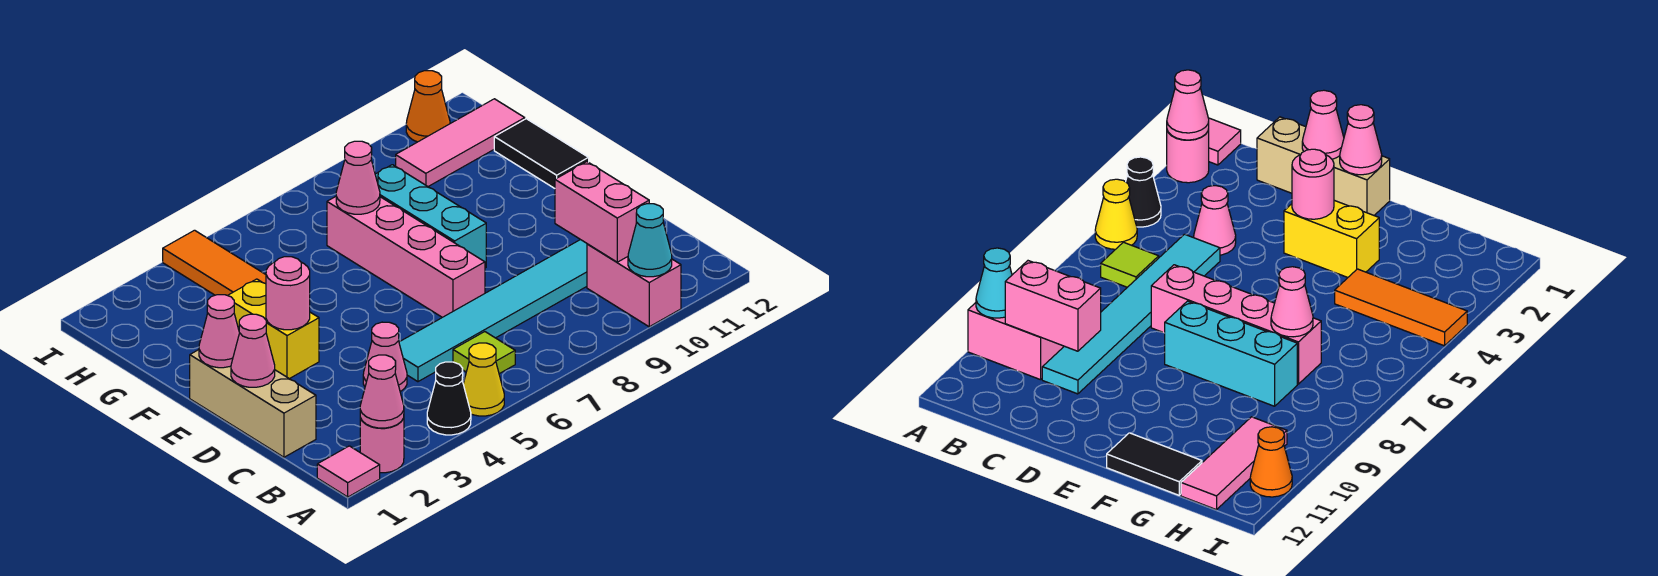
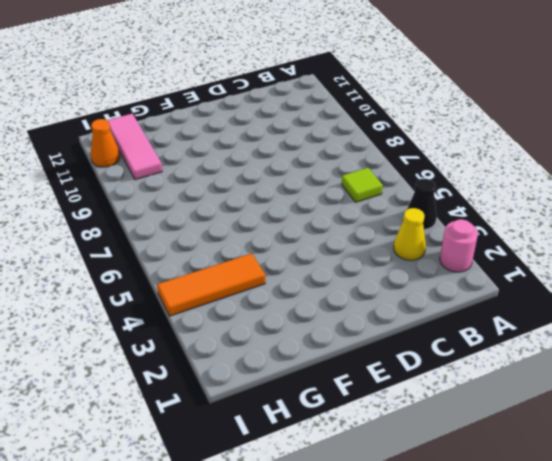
yellow 1x1 cone [394,208,426,260] -> yellow 1x1 cone moved to [463,343,504,416]
none -> pink 1x1 tile [317,446,380,497]
none -> pink 1x2 brick [587,244,681,327]
none -> tan 1x3 brick [190,350,316,457]

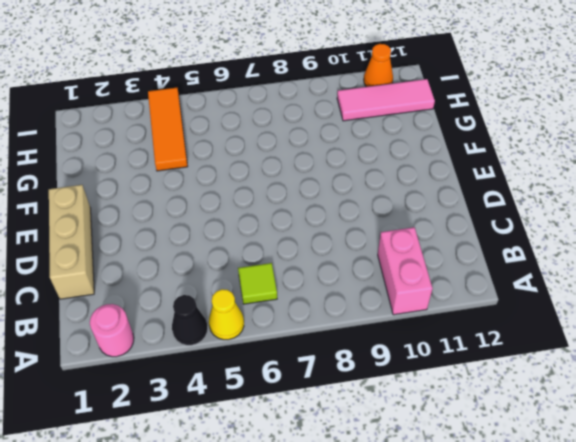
none -> pink 1x1 tile [317,446,380,497]
none -> pink 1x1 cone [363,322,407,392]
none -> cyan 1x6 tile [399,240,587,382]

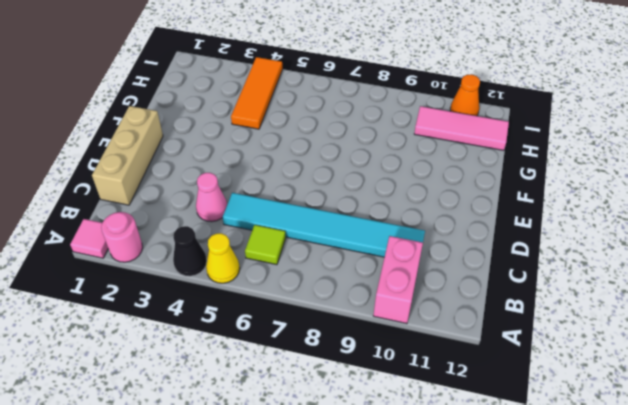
none -> pink 1x4 brick [327,197,485,317]
none -> yellow 1x2 brick [228,279,319,379]
none -> cyan 1x3 brick [375,165,486,268]

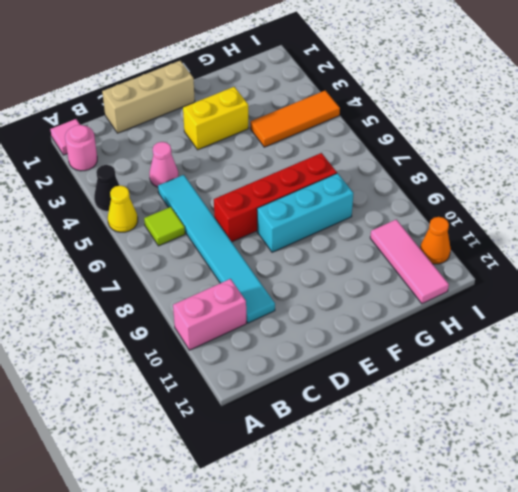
red 1x4 brick [214,153,337,242] -> pink 1x4 brick [327,197,485,317]
none -> black 1x2 tile [494,119,589,188]
none -> pink 1x1 cone [360,355,404,428]
none -> cyan 1x1 cone [628,204,672,277]

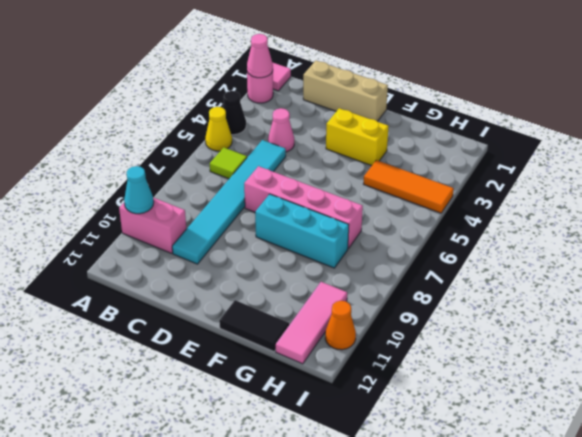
none -> pink 1x2 brick [555,162,649,262]
none -> pink 1x1 cone [231,314,275,387]
none -> pink 1x1 cone [199,295,239,368]

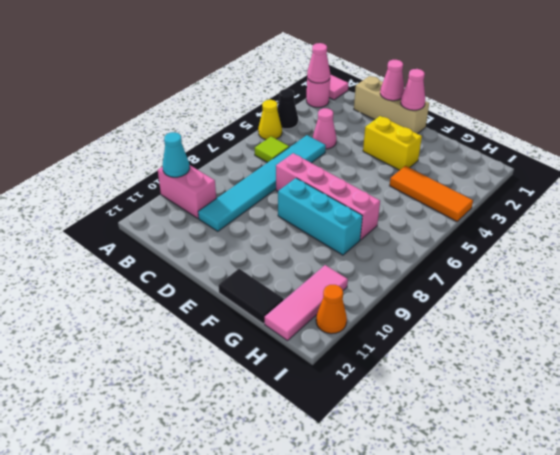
none -> pink 1x2 brick [555,162,649,262]
none -> pink 1x1 round brick [266,257,310,330]
none -> pink 1x1 cone [336,141,380,214]

